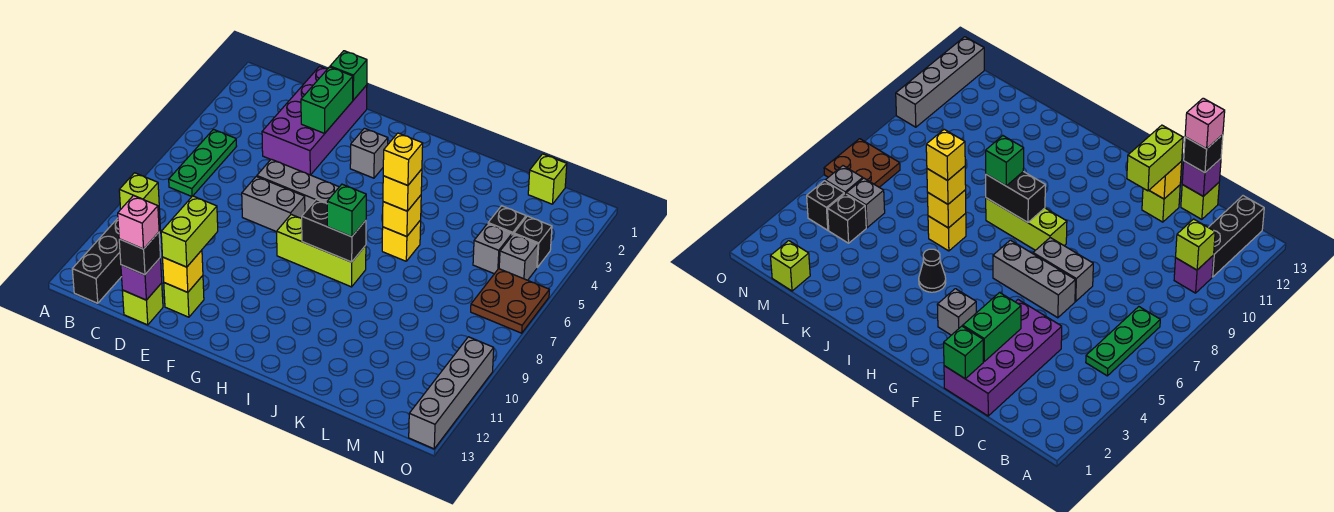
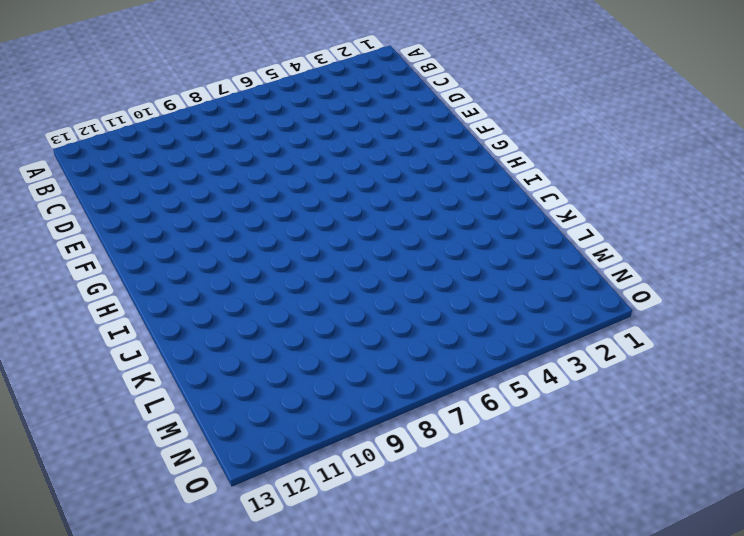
none -> green 1x3 plate [169,129,237,196]
none -> purple 1x1 brick [1174,255,1214,293]
none -> black 1x3 brick [72,218,122,303]
none -> purple 2x4 brick [262,66,367,175]

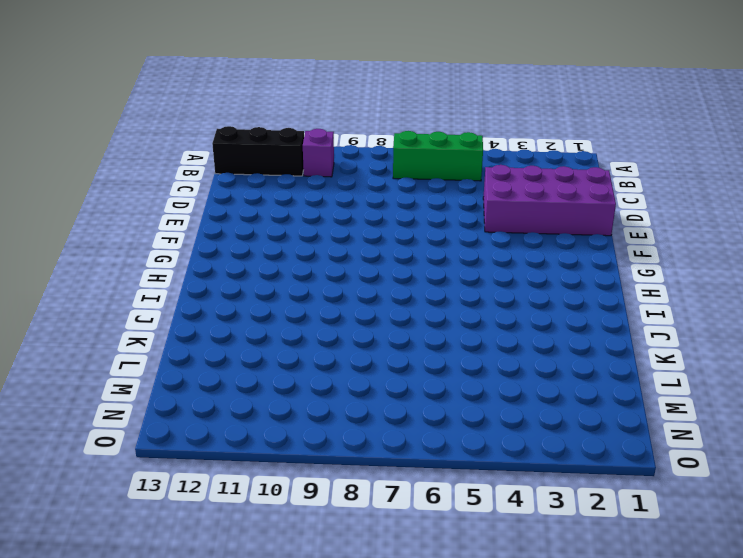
green 1x3 brick [393,131,483,181] -> green 1x3 plate [169,129,237,196]
none -> lime 1x1 brick [122,283,163,325]
none -> grey 1x3 brick [257,159,339,212]
none -> grey 1x2 brick [242,176,305,232]
none -> lime 1x1 brick [164,276,204,317]

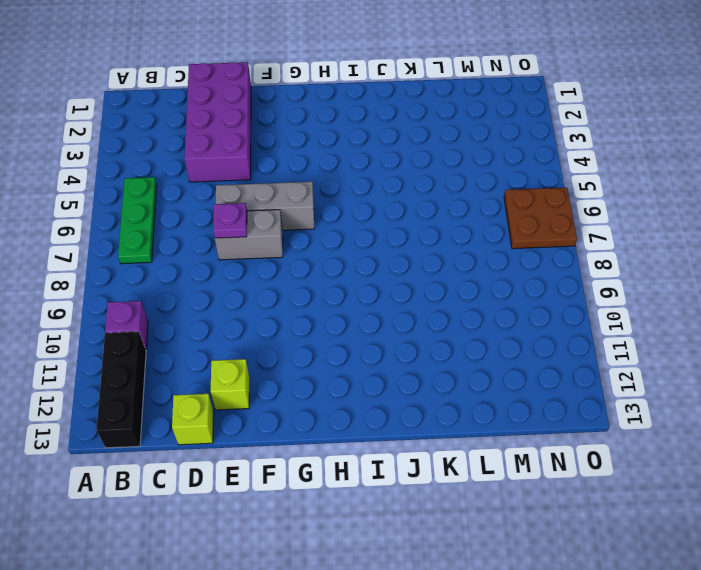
purple 1x1 plate [213,203,247,238] -> none
none -> grey 1x1 brick [350,128,388,178]
none -> lime 1x3 brick [277,214,366,287]
none -> black 1x1 cone [919,249,946,292]
none -> yellow 1x1 brick [382,220,421,261]

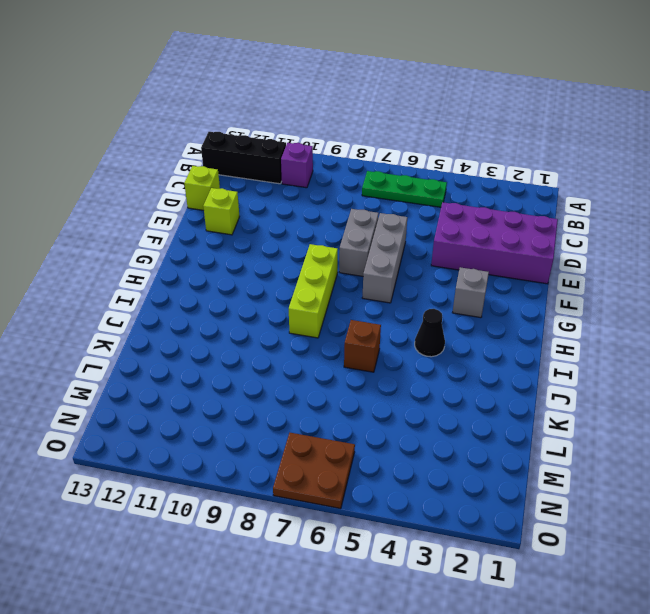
brown 1x1 brick [344,320,381,372] -> yellow 1x1 brick [382,220,421,261]
none -> lime 1x1 brick [528,154,567,204]
none -> black 1x1 brick [488,206,526,235]
none -> grey 1x1 brick [473,224,512,274]
none -> black 1x1 brick [514,216,552,267]

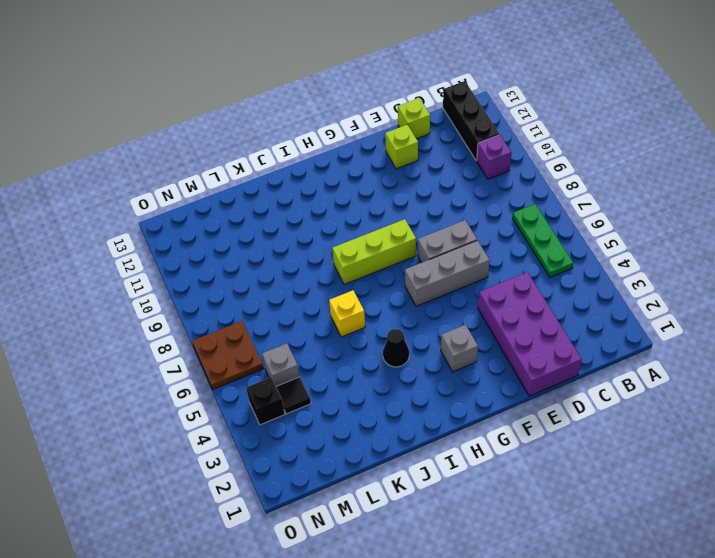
black 1x1 tile [276,377,311,414] -> black 1x1 brick [488,206,526,235]
none -> lime 1x1 brick [528,154,567,204]
none -> grey 1x1 brick [499,234,538,280]
none -> grey 1x4 brick [409,337,494,449]
none -> lime 1x1 brick [119,173,159,209]

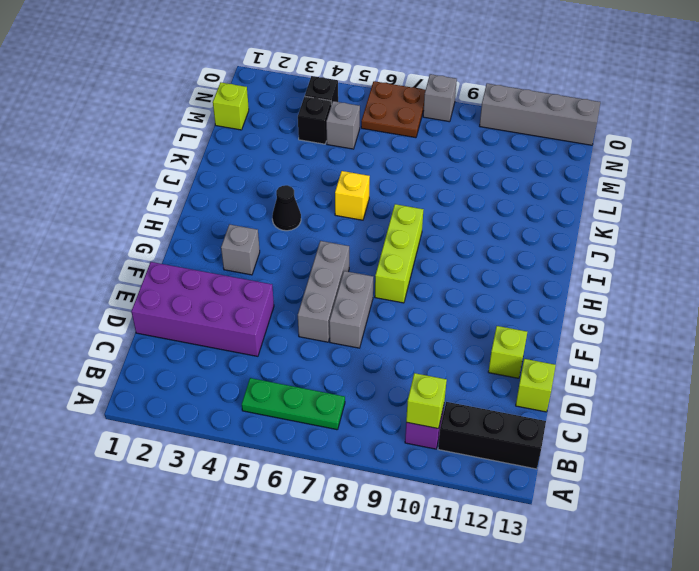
grey 1x1 brick [423,74,457,122] -> grey 1x1 brick moved to [499,234,538,280]
none -> purple 1x1 brick [121,258,162,300]
none -> green 1x1 brick [330,51,367,100]
none -> green 1x2 brick [301,67,353,133]
none -> yellow 1x1 brick [163,250,203,292]

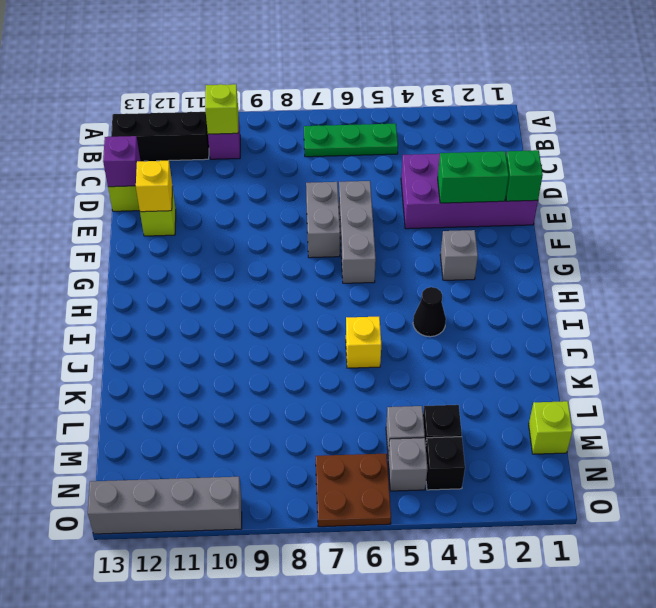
none -> lime 1x3 brick [277,214,366,287]
none -> black 1x2 brick [302,200,366,262]
none -> yellow 1x1 brick [383,195,421,237]
none -> black 1x1 brick [119,232,160,275]

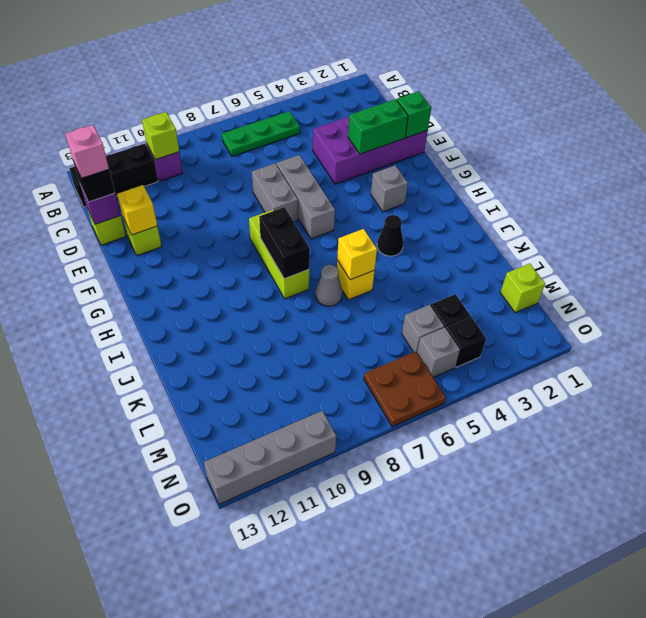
grey 1x1 cone [316,265,343,306] -> none
none -> lime 1x2 brick [161,196,218,267]
none -> green 1x1 brick [327,184,366,237]
none -> yellow 1x1 brick [383,169,422,211]
none -> yellow 1x1 brick [383,133,423,185]

